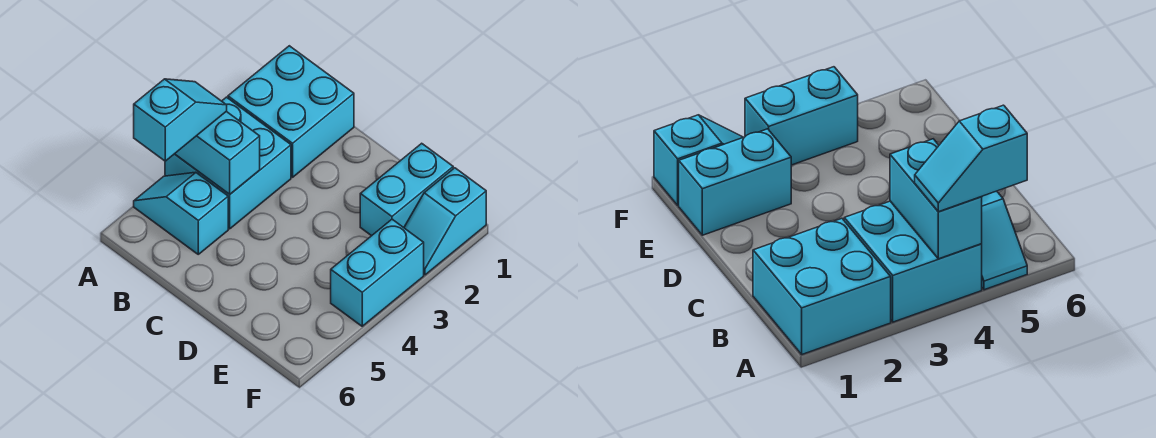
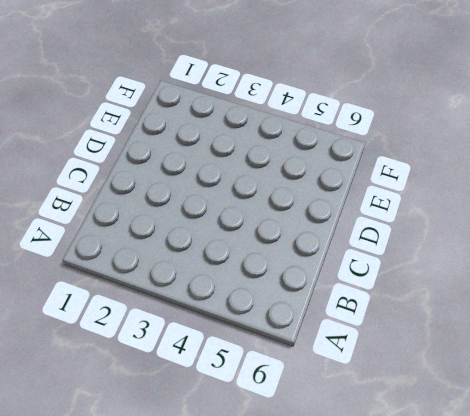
none -> cyan 2x2 brick [228,46,354,177]
none -> cyan 2x2 brick [165,97,291,229]

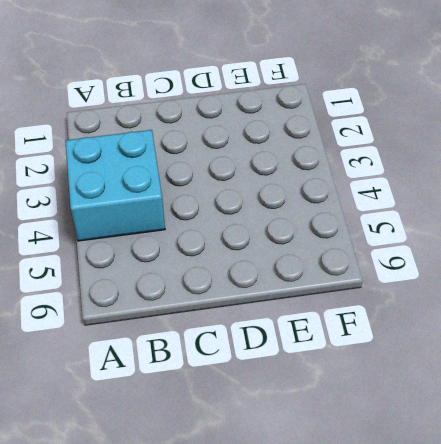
none -> cyan 2x2 brick [228,46,354,177]
none -> cyan 1x2 slope [134,172,228,254]

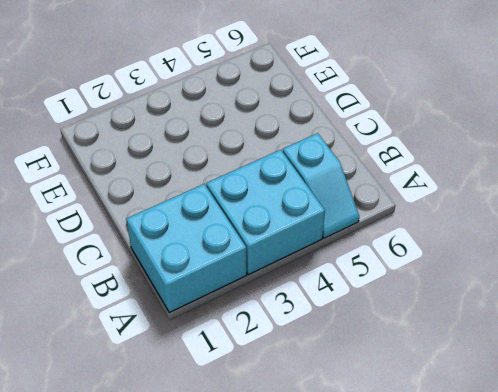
none -> cyan 1x2 brick [360,143,453,236]
none -> cyan 1x2 slope [404,168,486,275]

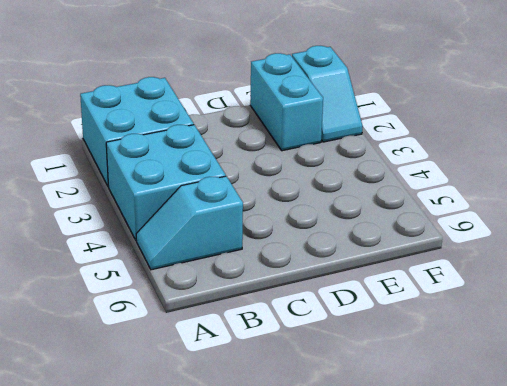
none -> cyan 1x2 brick [331,219,424,326]
none -> cyan 1x2 brick [175,112,260,194]

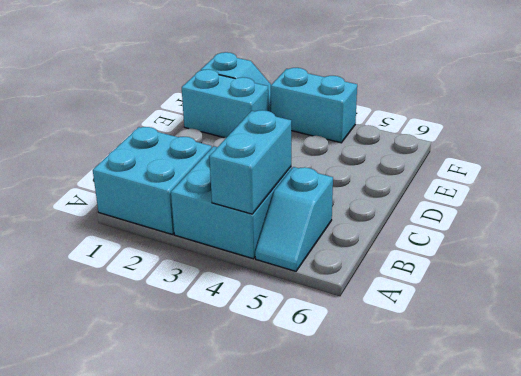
none -> cyan 1x2 slope [134,79,227,161]

